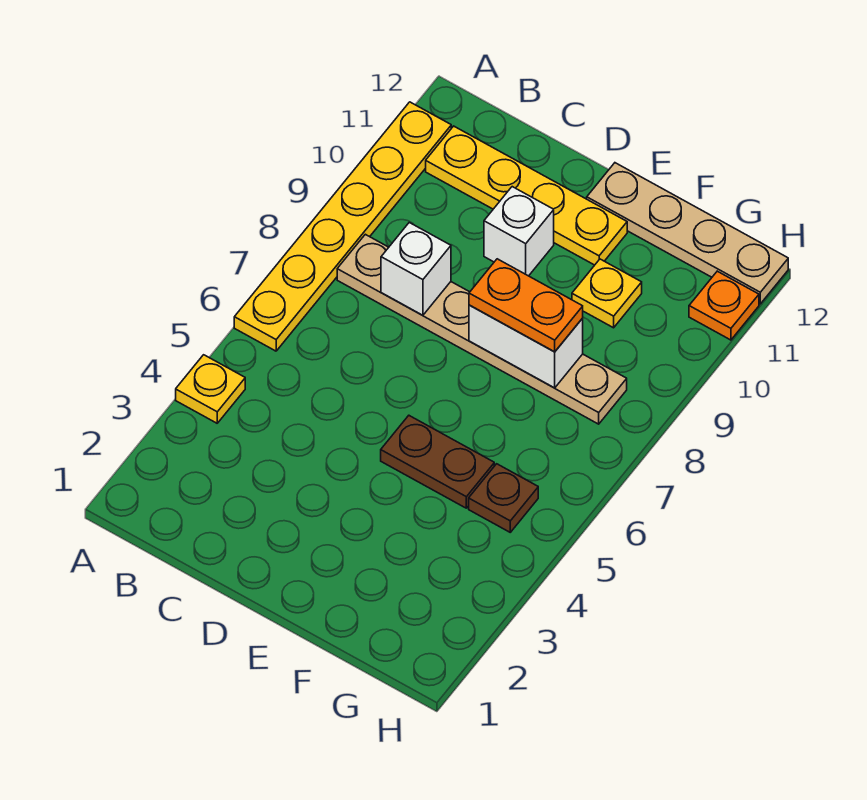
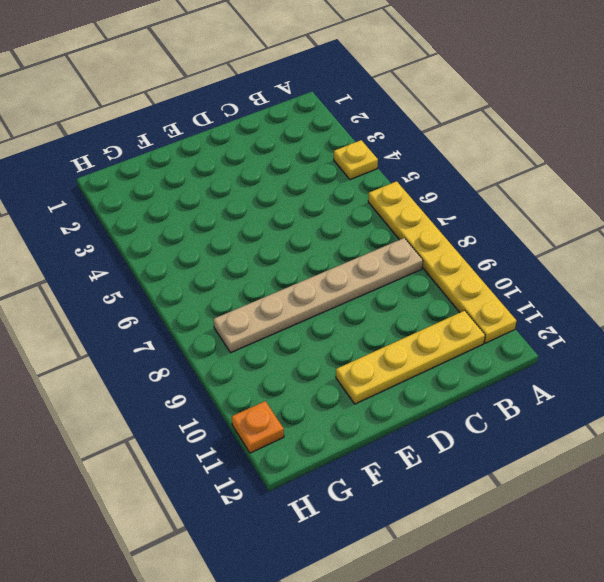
none -> white 1x1 brick [484,187,554,276]
none -> brown 1x2 plate [381,416,494,508]
none -> tan 1x4 plate [587,163,788,304]

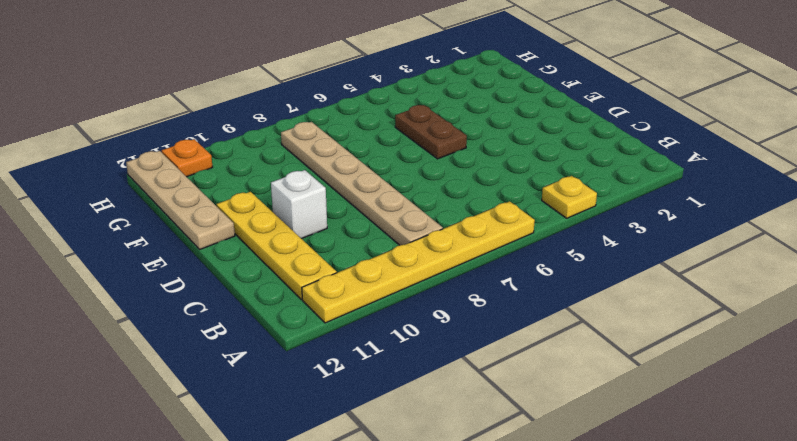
none -> yellow 1x1 plate [572,259,642,328]
none -> brown 1x1 plate [469,464,538,532]
none -> white 1x1 brick [381,223,451,315]

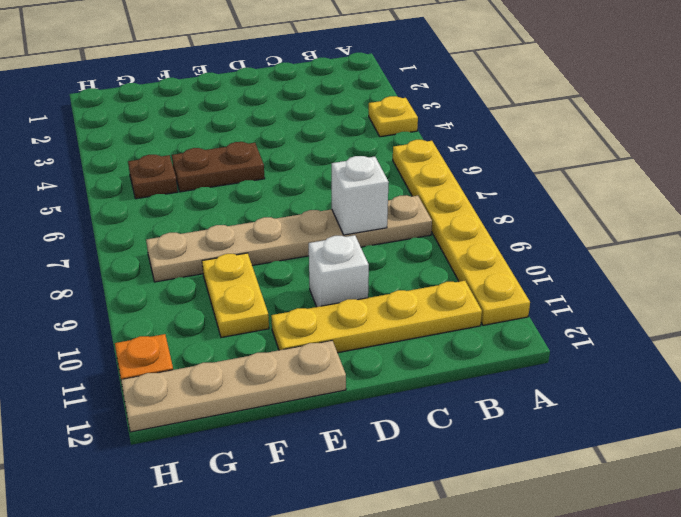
yellow 1x2 plate [202,253,269,337] -> yellow 1x1 plate [572,259,642,328]
none -> white 1x2 brick [469,305,583,388]
none -> orange 1x2 plate [469,259,583,352]

